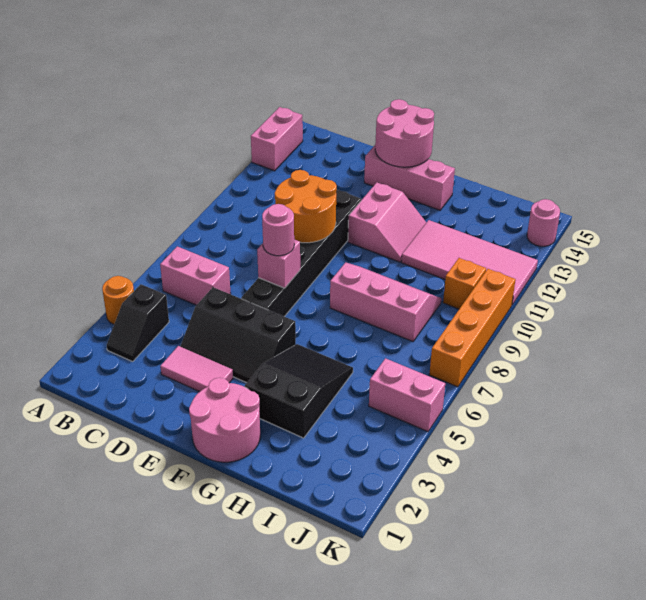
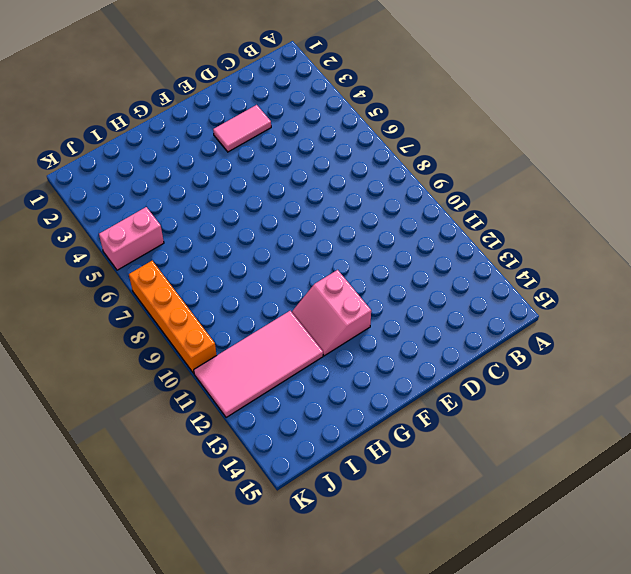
none -> orange 1x1 round brick [102,276,134,324]
none -> pink 1x2 brick [251,107,303,171]
none -> black 1x2 slope [107,284,169,361]

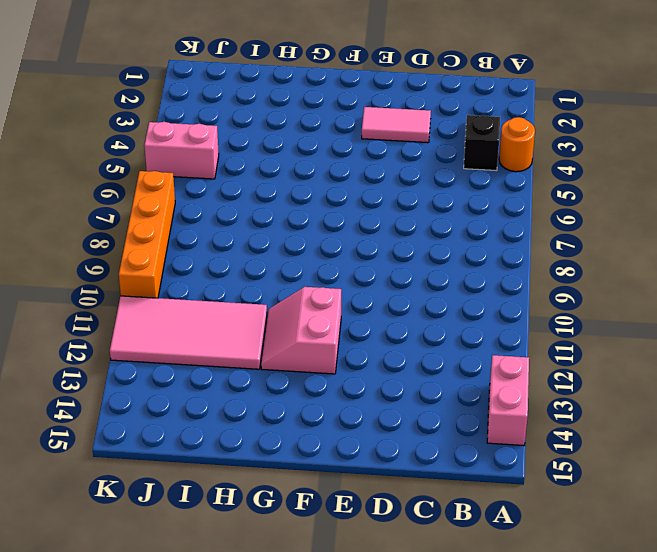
none -> pink 1x2 brick [160,246,231,305]
none -> black 2x3 slope [180,287,296,383]
none -> black 1x6 brick [241,190,361,317]

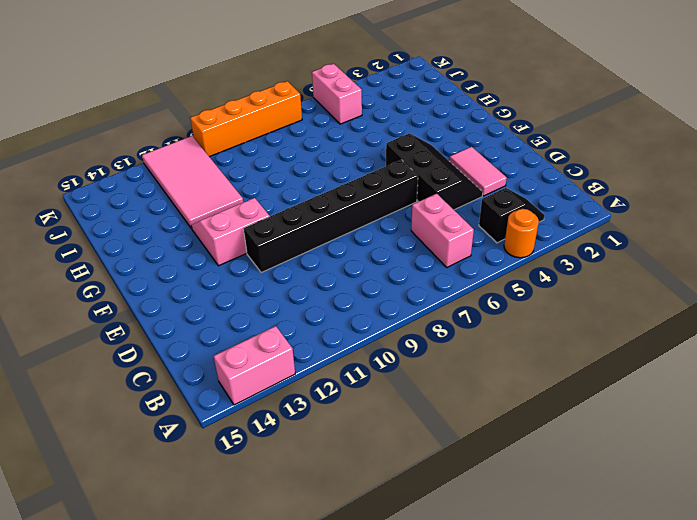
none -> pink 1x3 brick [364,146,455,210]
none -> pink 2x2 round brick [189,378,260,462]
none -> black 2x3 slope [245,344,353,438]

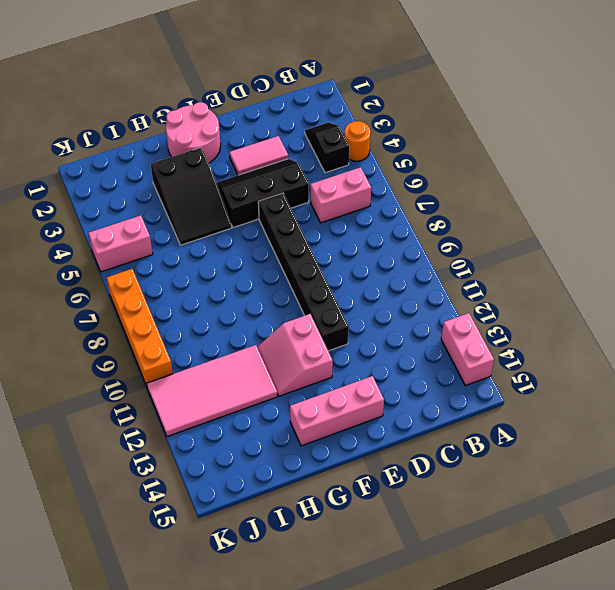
none -> pink 2x3 slope [330,262,441,341]
none -> orange 1x1 brick [443,258,486,309]
none -> pink 1x1 round brick [527,199,560,246]

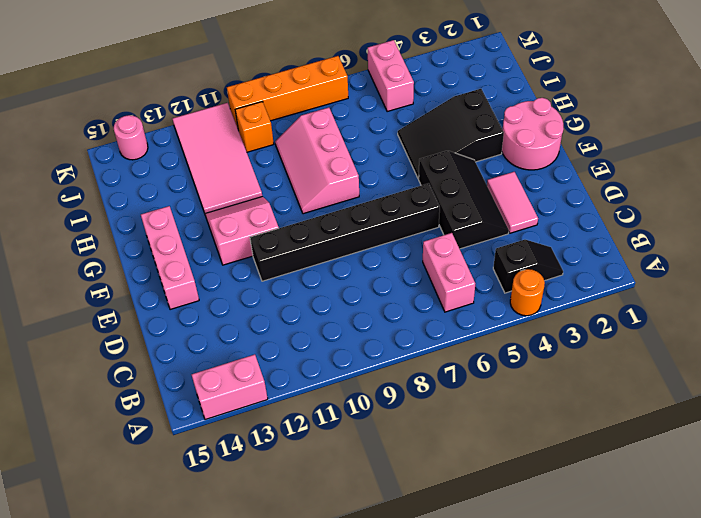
none -> orange 2x2 round brick [275,170,337,243]
none -> pink 1x1 brick [257,240,300,288]
none -> pink 2x2 round brick [375,99,434,167]

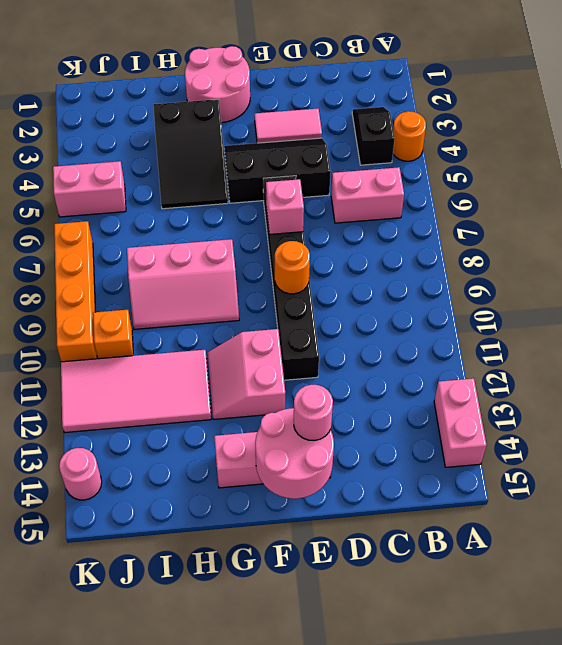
orange 1x1 round brick [275,241,310,294] -> orange 2x2 round brick [275,170,337,243]
pink 1x1 round brick [294,385,333,441] -> pink 1x1 round brick moved to [262,204,294,256]

